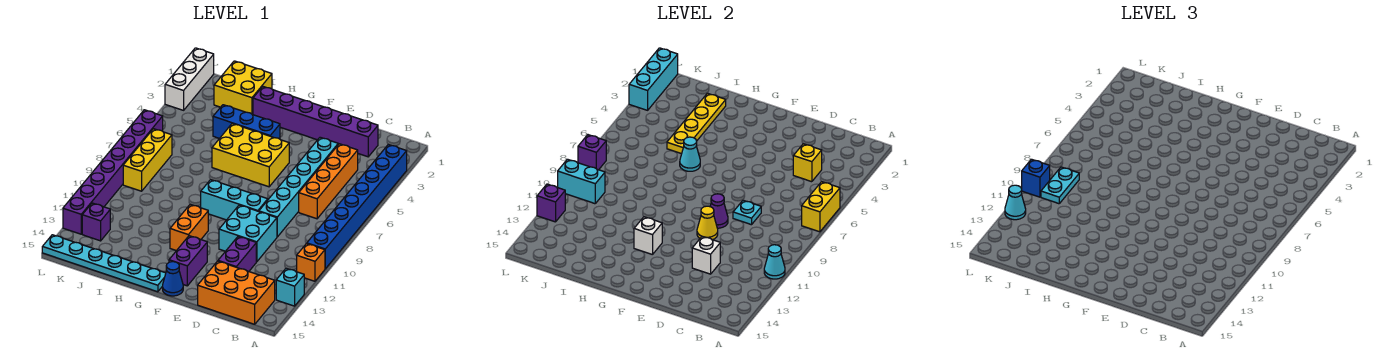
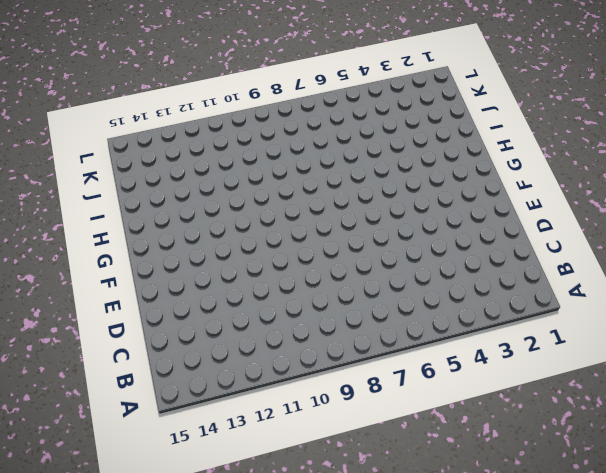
none -> blue 1x8 brick [307,144,407,269]
none -> orange 1x1 brick [297,244,325,281]
none -> cyan 1x1 brick [276,268,304,306]
none -> orange 2x3 brick [198,261,275,324]

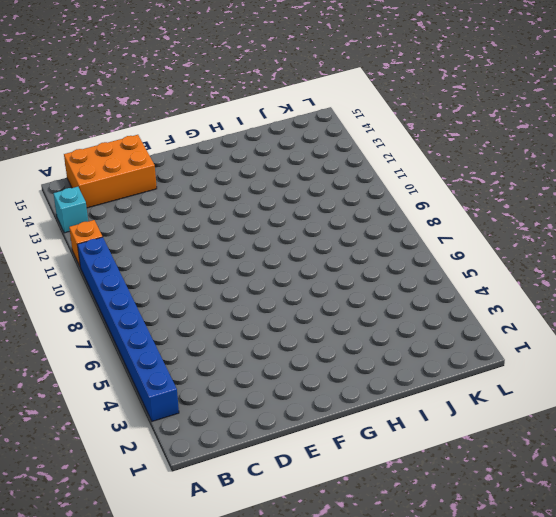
none -> purple 1x6 brick [253,87,378,157]
none -> orange 1x4 brick [299,144,358,219]
none -> cyan 1x6 brick [259,137,338,237]
none -> cyan 2x2 brick [219,205,277,262]

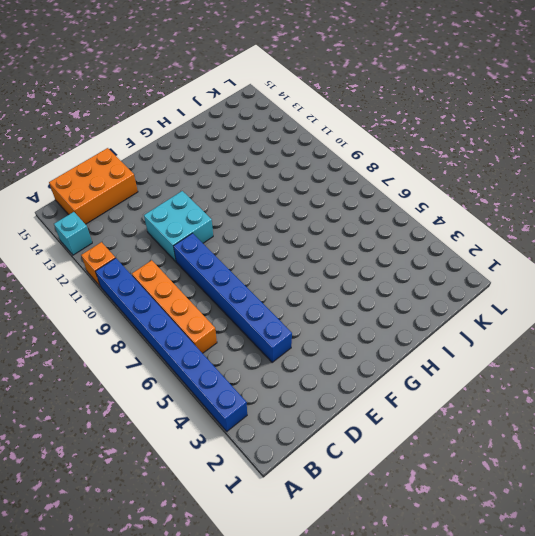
orange 1x4 brick [132,260,217,353] -> orange 1x4 brick moved to [299,144,358,219]
blue 1x6 brick [174,233,292,362] -> cyan 1x6 brick [259,137,338,237]
none -> purple 1x6 brick [253,87,378,157]
none -> purple 1x2 brick [218,236,256,271]
none -> cyan 1x3 brick [201,180,268,220]
none -> yellow 2x3 brick [212,124,289,187]

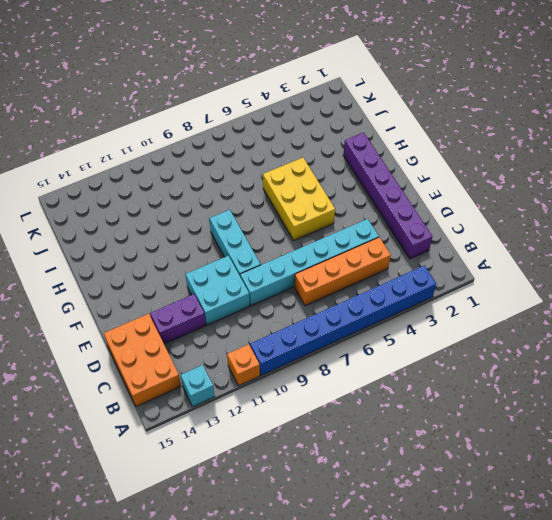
none -> purple 1x2 brick [169,236,207,286]
none -> blue 1x1 cone [163,262,183,296]
none -> blue 1x3 brick [213,105,280,139]
none -> orange 1x2 brick [170,204,208,251]

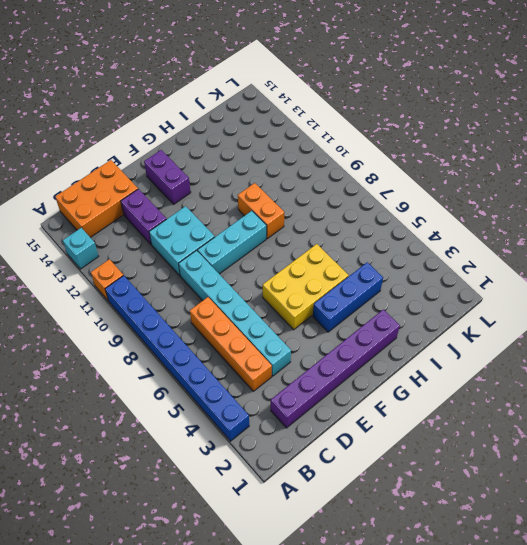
orange 1x2 brick [238,183,284,239] -> orange 1x2 brick moved to [170,204,208,251]
none -> blue 1x1 cone [163,262,183,296]
none -> cyan 1x6 plate [42,235,166,292]
none -> yellow 2x2 brick [214,61,272,115]
none -> yellow 1x3 brick [123,129,172,191]

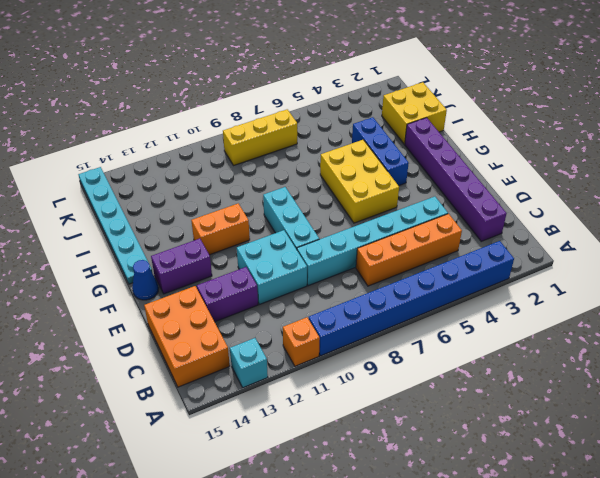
none -> purple 1x1 brick [82,203,110,241]
none -> white 1x3 brick [165,48,214,110]
none -> purple 1x8 brick [63,110,163,234]
none -> yellow 1x2 brick [802,182,840,232]

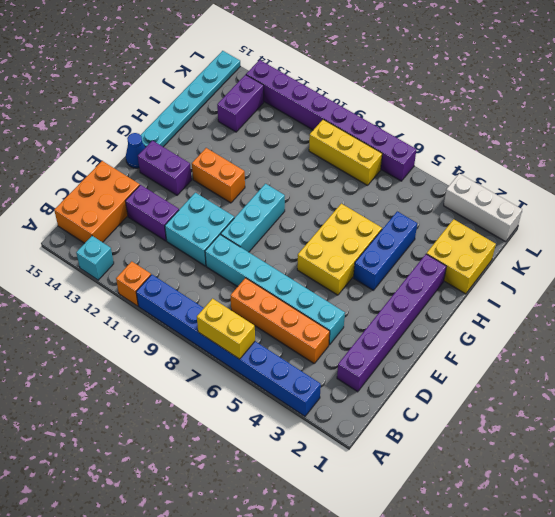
purple 1x2 brick [217,75,264,132] -> purple 1x1 brick [82,203,110,241]
none -> cyan 1x1 cone [764,245,785,279]
none -> yellow 1x1 brick [793,144,822,182]
none -> cyan 1x1 plate [733,200,761,225]
none -> white 1x1 brick [692,236,720,274]

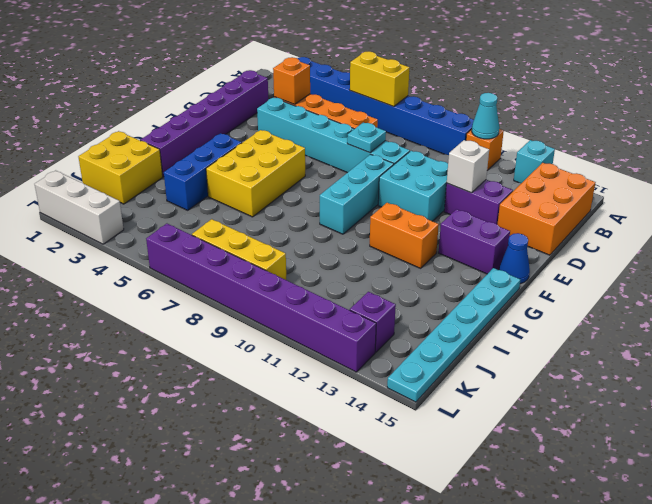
orange 1x1 brick [273,57,310,104] -> yellow 1x1 brick [793,144,822,182]
none -> purple 1x1 cone [710,194,728,228]
none -> yellow 1x1 cone [697,206,718,240]
none -> white 1x1 brick [634,217,662,255]
none -> cyan 1x1 cone [680,137,700,171]

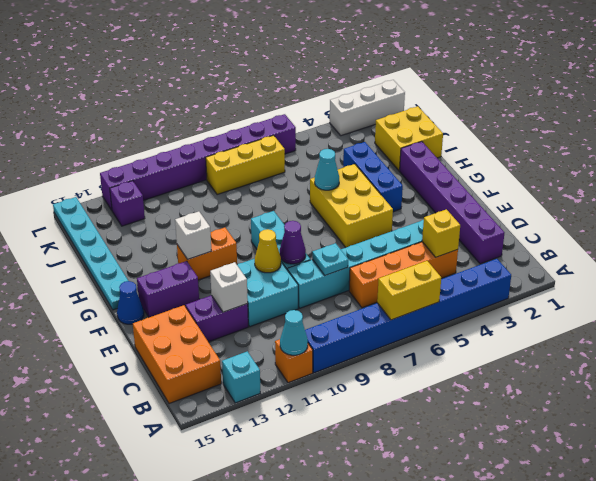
none -> yellow 1x4 plate [667,93,726,154]
none -> cyan 1x2 brick [558,159,605,204]
none -> cyan 1x3 brick [629,48,678,110]
none -> purple 1x1 brick [578,135,606,170]

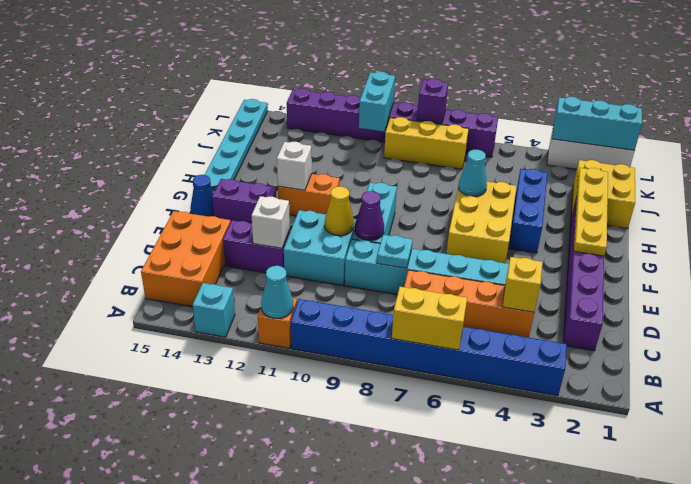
yellow 1x4 plate [574,168,608,256] -> yellow 1x4 plate turned to [667,93,726,154]
none -> purple 1x1 brick [82,203,110,241]
none -> purple 1x1 brick [537,184,565,222]
none -> cyan 1x2 plate [1041,167,1079,204]
none -> blue 1x1 brick [1022,159,1050,197]

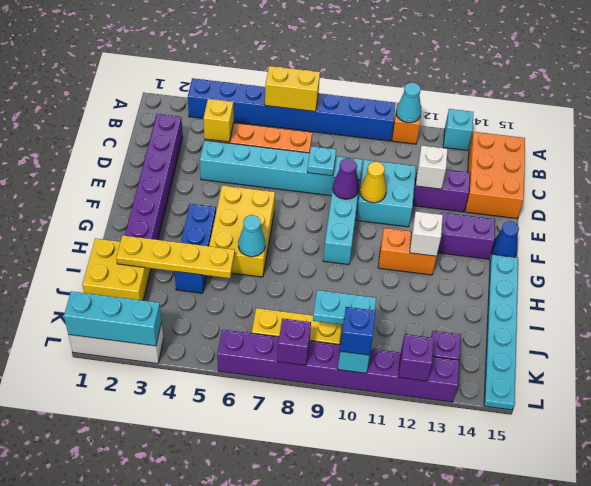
none -> cyan 1x1 cone [1005,185,1026,220]

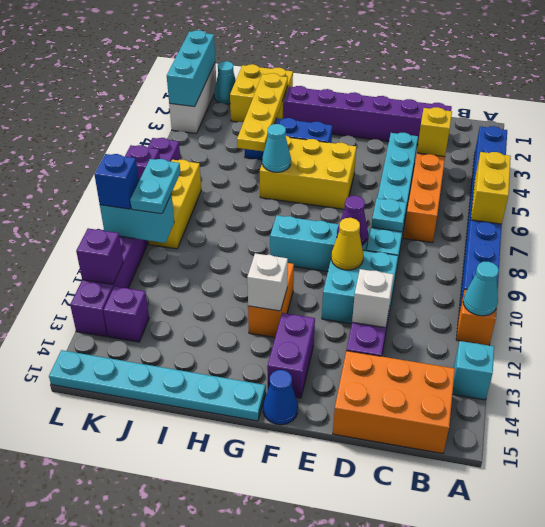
cyan 1x1 cone [214,61,236,104] -> cyan 1x1 cone moved to [1005,185,1026,220]

